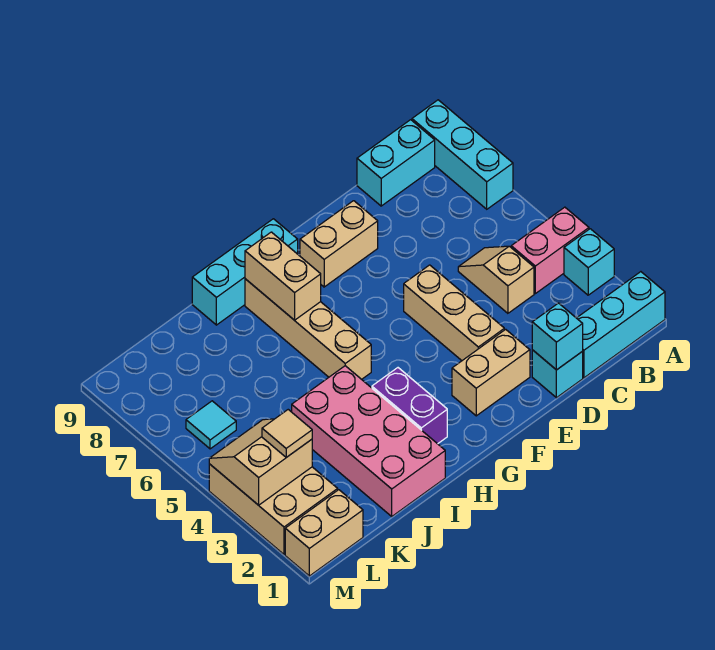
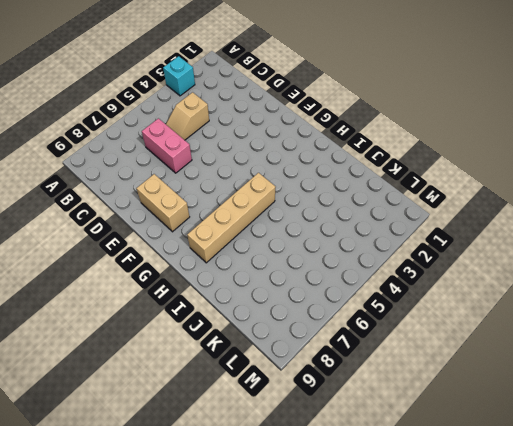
pink 1x2 brick [142,118,192,173] -> pink 1x2 brick moved to [511,207,589,294]
none -> cyan 1x3 brick [577,272,665,378]
none -> cyan 1x3 brick [412,100,513,209]
none -> cyan 1x2 brick [357,120,435,206]

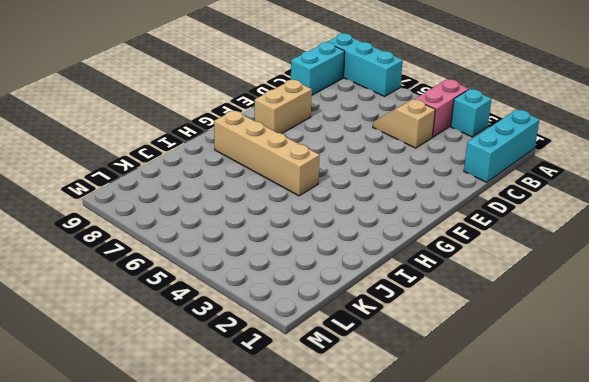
none -> cyan 1x1 brick [532,350,583,398]
none -> tan 1x2 brick [452,329,530,416]
none -> tan 1x3 brick [404,265,504,360]

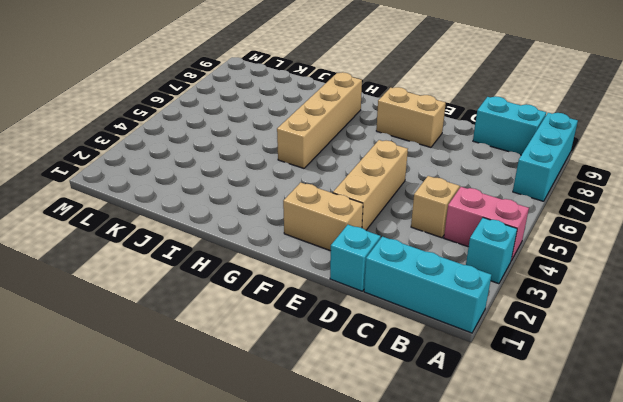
none -> cyan 1x3 brick [192,219,298,325]
none -> purple 1x2 brick [372,368,447,444]
none -> pink 2x4 brick [292,366,445,516]

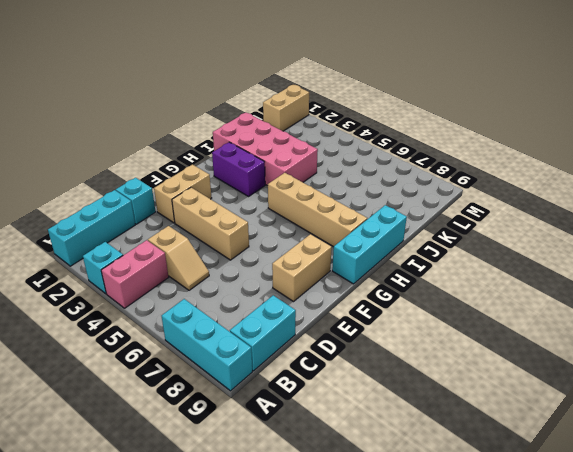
none -> tan 2x3 brick [209,464,338,554]
none -> cyan 1x1 tile [186,401,236,449]
none -> cyan 1x1 brick [532,303,583,370]

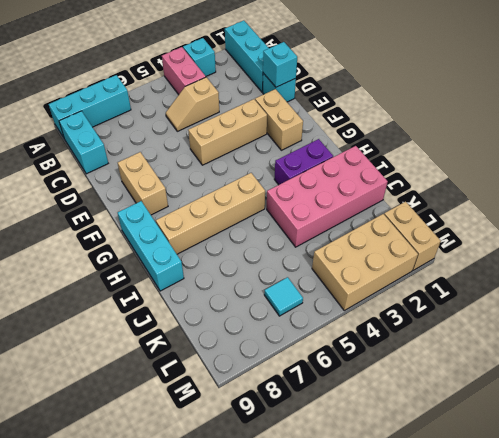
none -> tan 1x2 brick [245,232,321,320]
none -> tan 2x2 slope [209,419,312,505]
none -> tan 1x1 tile [262,410,312,457]

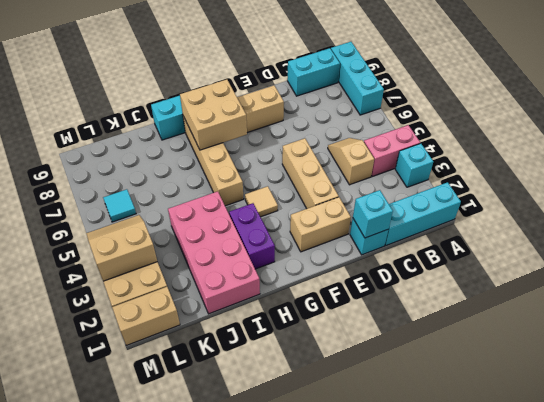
tan 1x1 tile [245,186,278,217] -> tan 1x1 tile moved to [262,410,312,457]
tan 2x2 brick [180,79,247,150] -> tan 1x2 brick [245,232,321,320]

